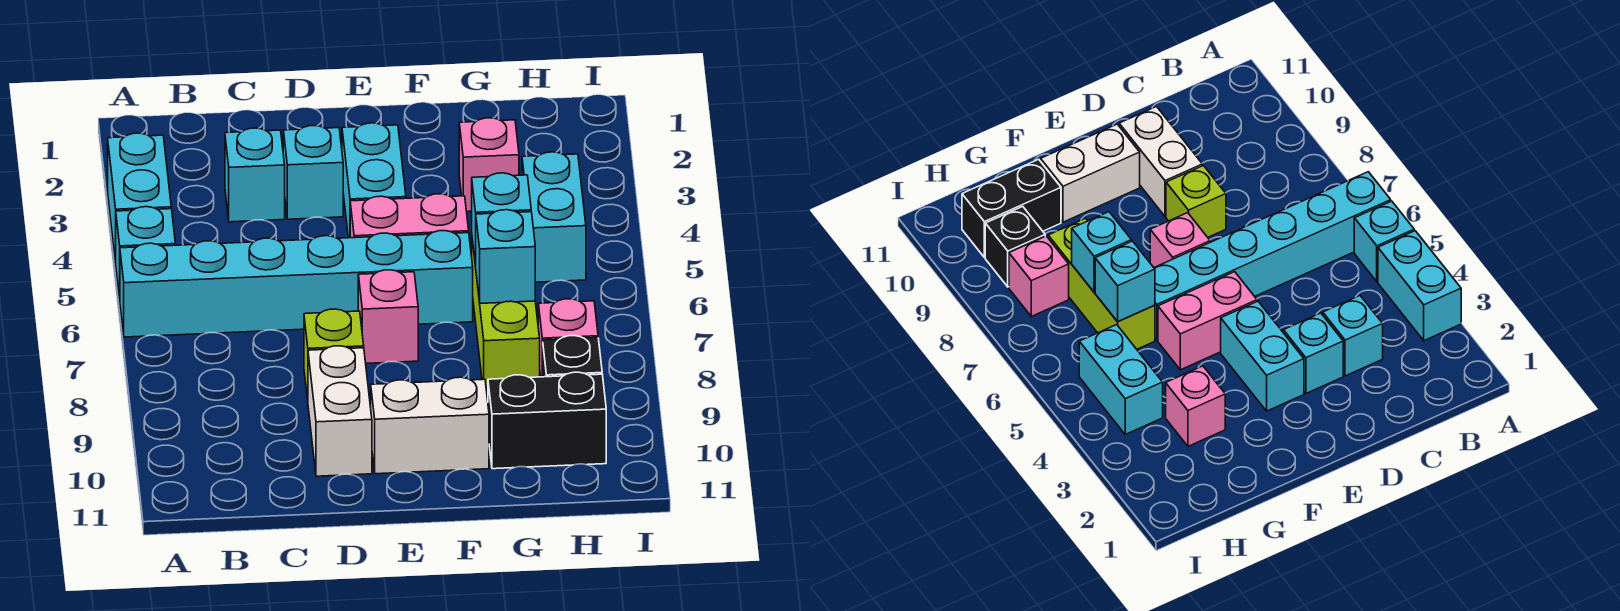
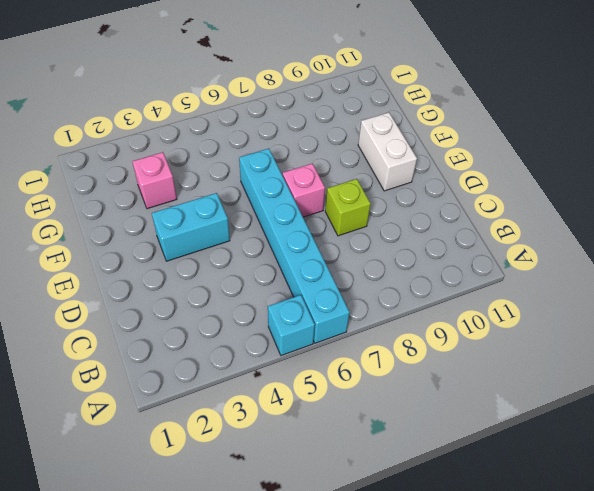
none -> cyan 1x2 brick [108,133,171,263]
none -> cyan 1x1 brick [225,128,285,222]
none -> cyan 1x1 brick [283,126,343,219]

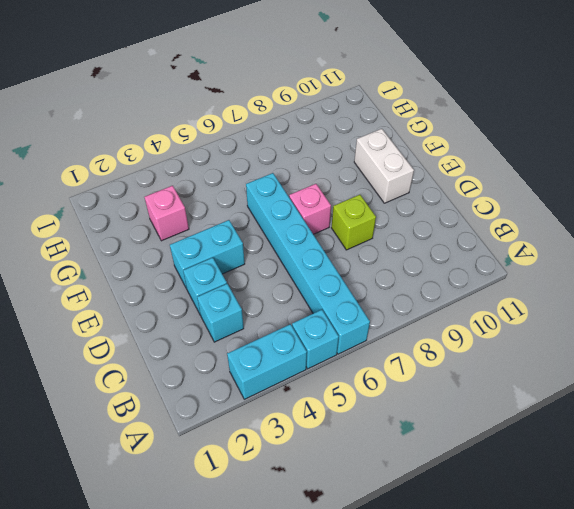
none -> white 1x2 brick [308,346,372,476]
none -> pink 1x2 brick [350,194,469,238]
none -> lime 1x3 brick [472,240,540,395]

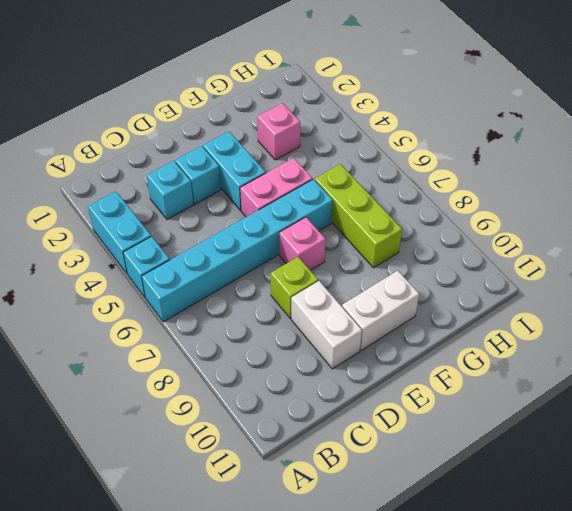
none -> black 1x2 brick [488,372,606,469]
none -> cyan 1x2 brick [522,152,586,282]
none -> pink 1x1 brick [538,299,598,377]

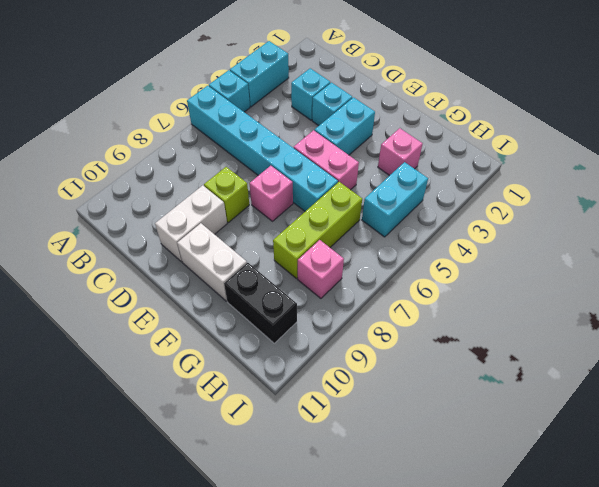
none -> black 1x1 brick [543,336,602,377]
none -> cyan 1x1 brick [472,173,531,266]
none -> cyan 1x1 brick [475,210,535,304]

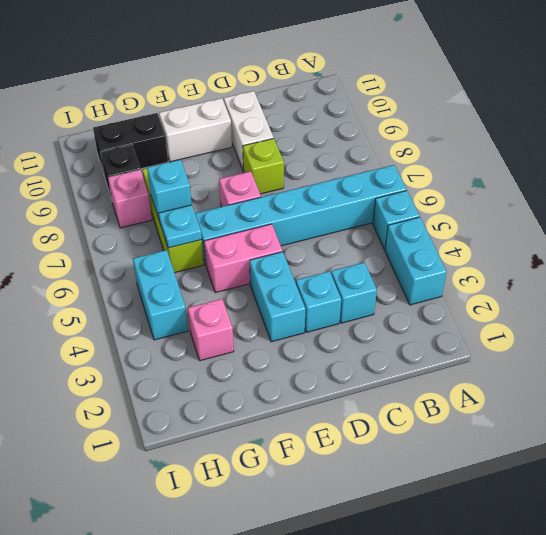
cyan 1x1 plate [158,205,202,248] -> cyan 1x1 brick [472,173,531,266]

